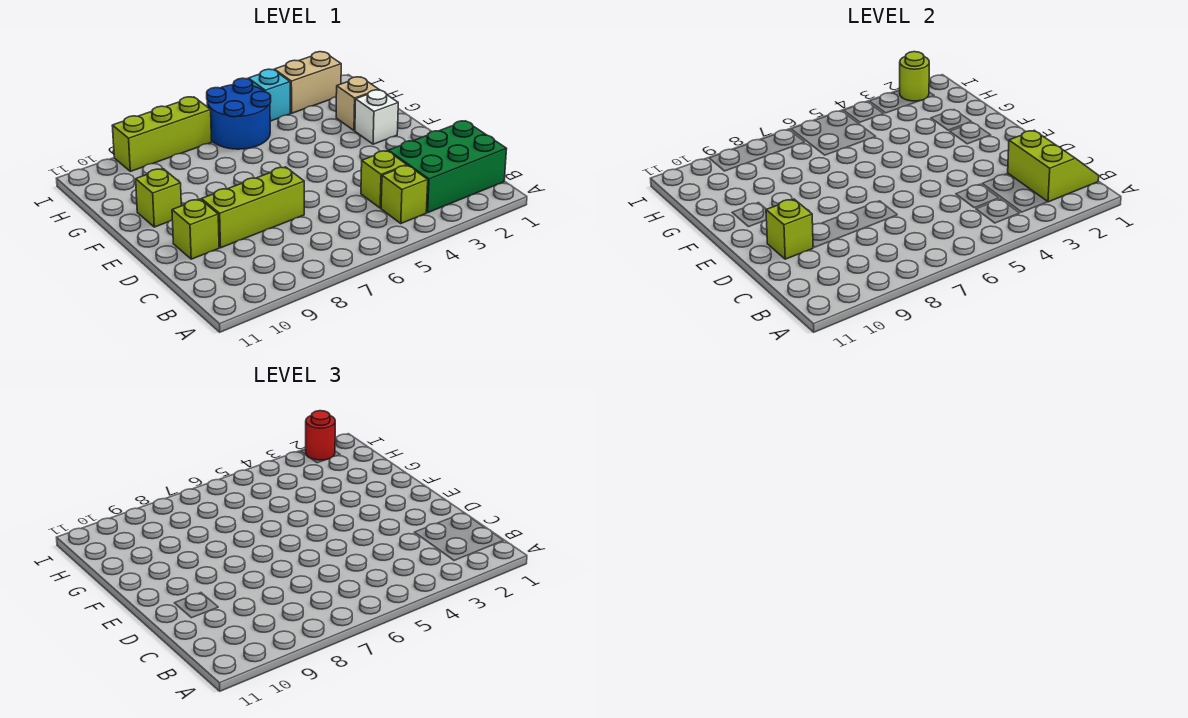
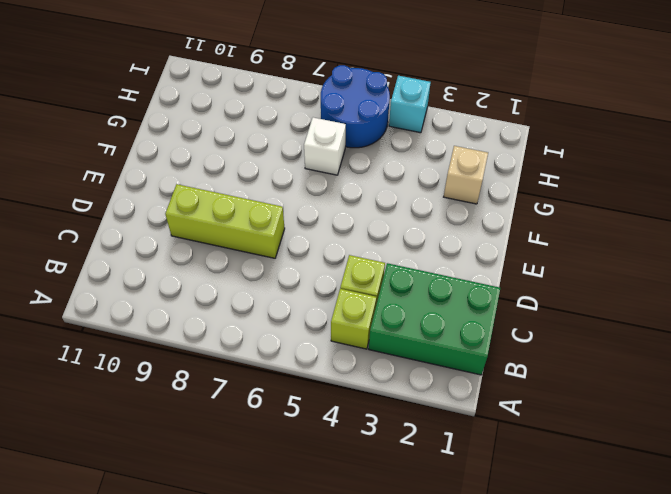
white 1x1 brick [304,117,346,175] -> white 1x1 brick moved to [355,90,398,144]
none -> lime 1x1 brick [172,199,219,259]
none -> lime 1x1 brick [136,169,181,227]
none -> tan 1x2 brick [274,52,341,113]

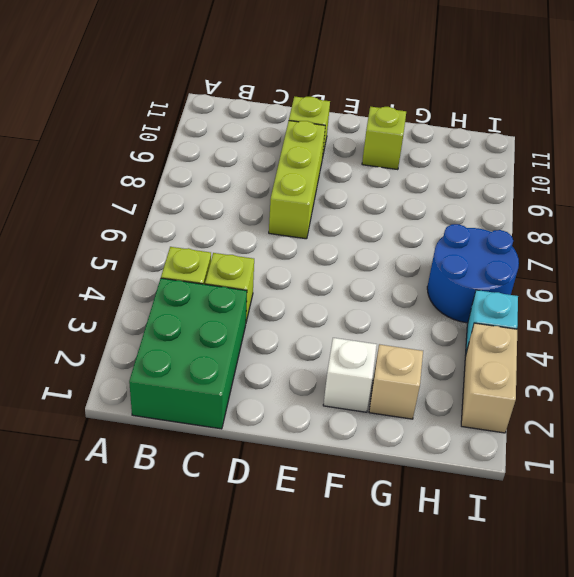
none -> lime 1x3 brick [112,97,212,171]
none -> lime 2x2 slope [1008,130,1099,202]
none -> lime 1x1 brick [766,199,813,259]

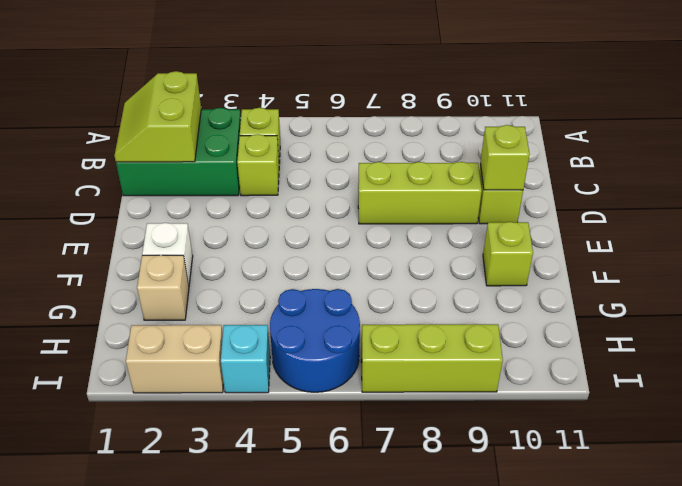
none -> lime 1x1 round brick [900,52,929,101]
none -> red 1x1 round brick [306,411,335,460]

